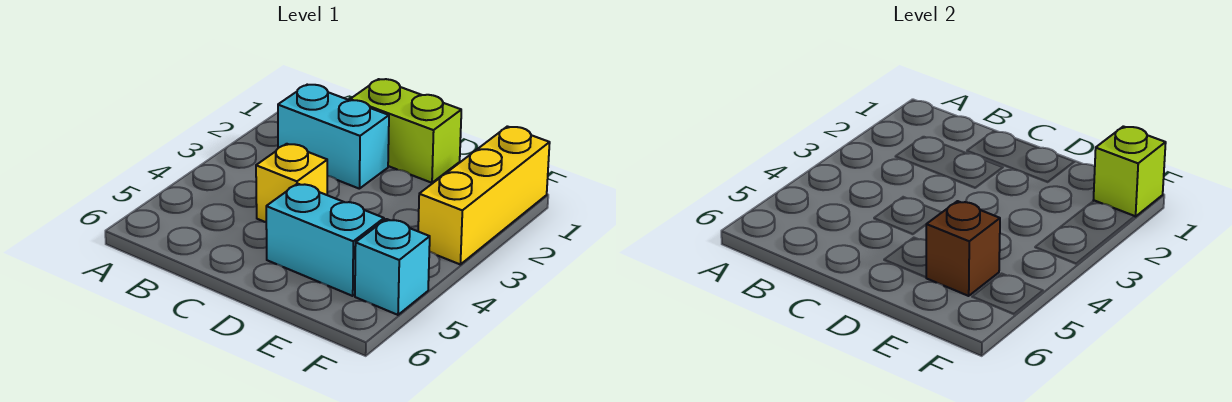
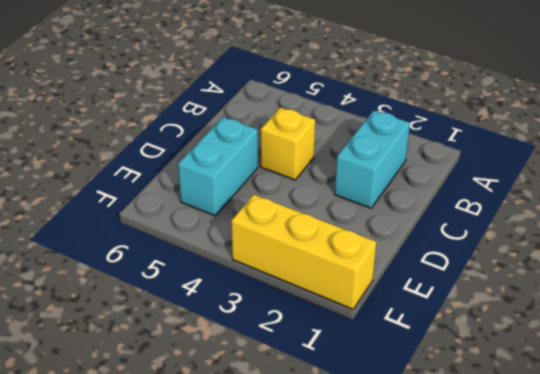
none -> lime 1x2 brick [350,79,461,183]
none -> cyan 1x1 brick [355,219,430,315]

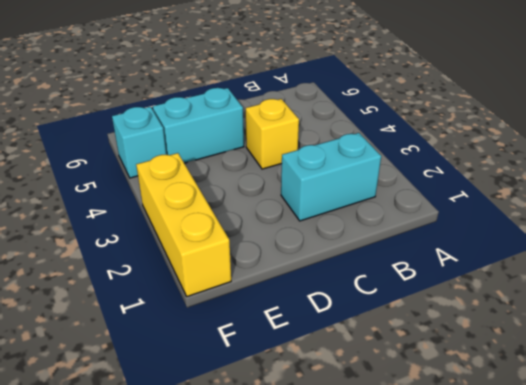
none -> lime 1x2 brick [350,79,461,183]
none -> brown 1x1 brick [926,201,1000,296]

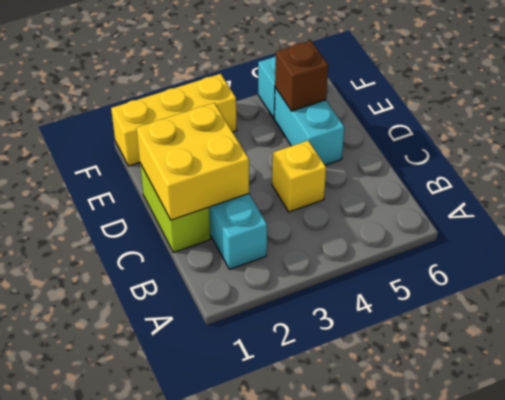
yellow 2x2 brick [136,103,249,220] -> none
none -> lime 1x1 brick [1093,126,1166,217]

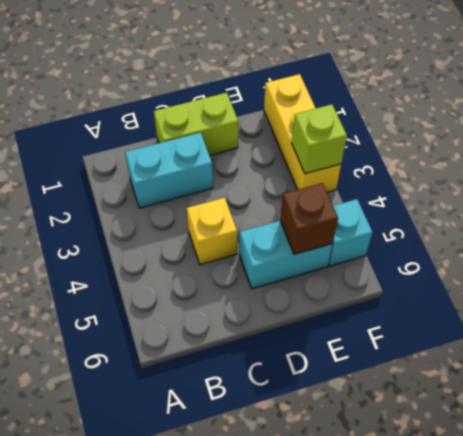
lime 1x1 brick [292,104,347,174] -> lime 1x1 brick moved to [1093,126,1166,217]

